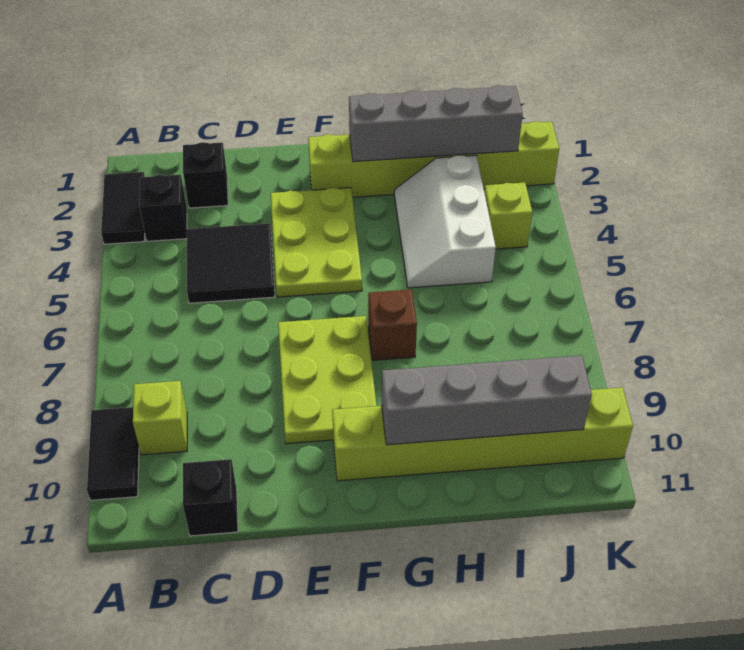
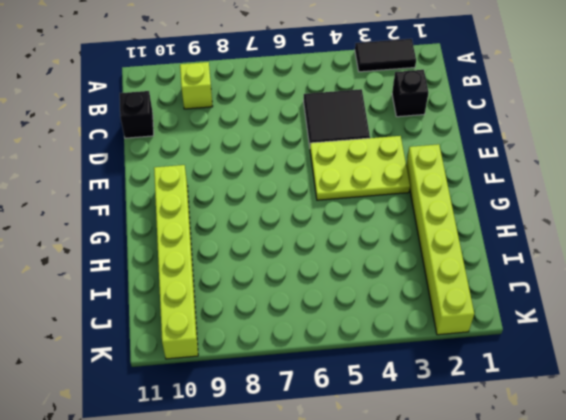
none -> black 1x2 tile [87,407,139,500]
none -> black 1x1 brick [139,175,187,241]
none -> lime 2x3 plate [278,316,377,444]

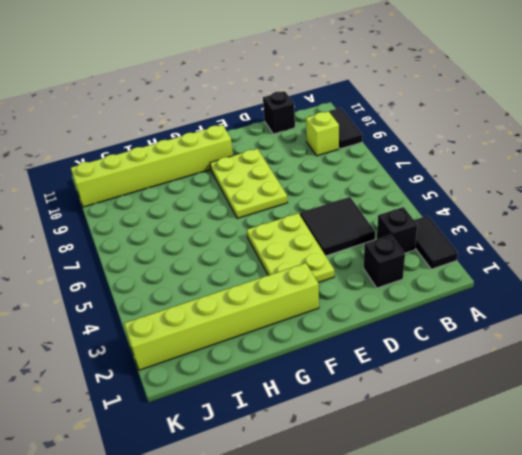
none -> brown 1x1 brick [368,289,417,360]
none -> white 2x3 slope [394,155,496,288]
none -> lime 1x1 brick [484,183,532,249]

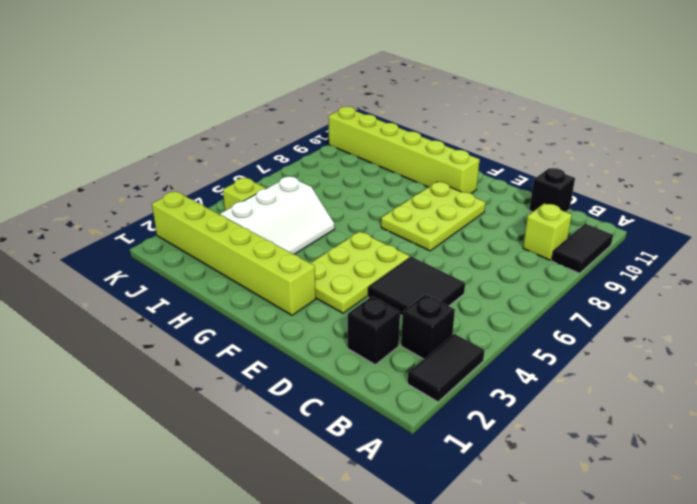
none -> brown 1x1 brick [368,289,417,360]
none -> grey 1x4 brick [349,85,523,162]
none -> grey 1x4 brick [382,356,592,445]

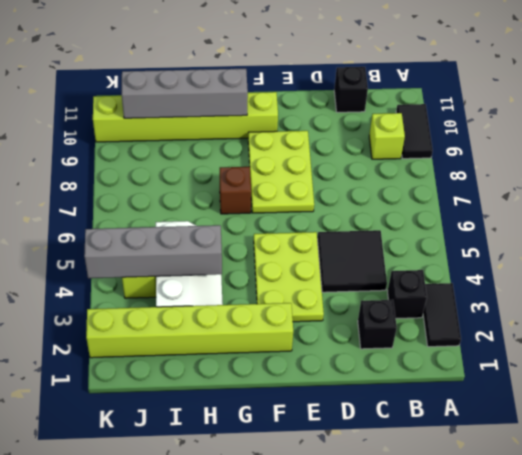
grey 1x4 brick [84,225,222,278] -> grey 1x4 brick moved to [349,85,523,162]

